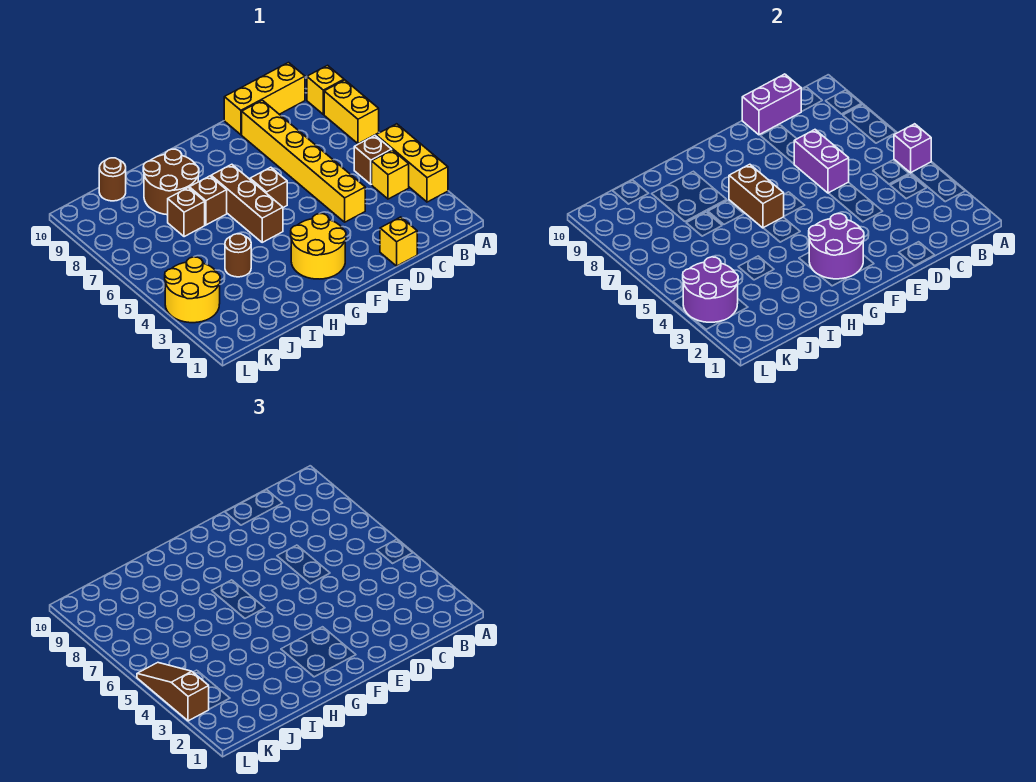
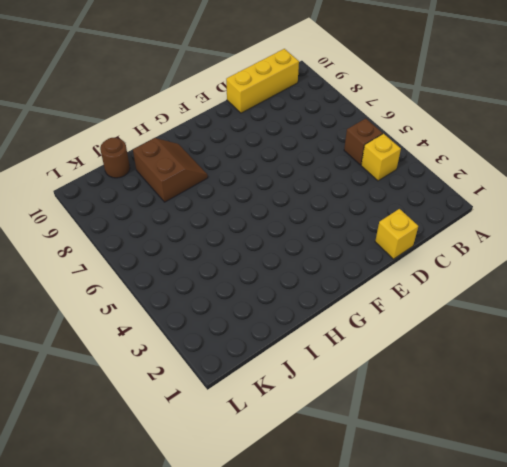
brown 2x2 slope [133,138,208,202] -> brown 2x2 round brick [143,149,199,215]
none -> yellow 1x3 brick [376,124,448,202]
none -> yellow 1x2 brick [324,80,379,144]
none -> yellow 1x1 brick [307,65,344,114]

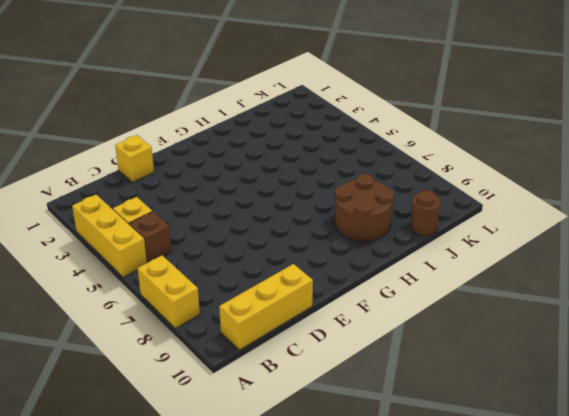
none -> yellow 1x1 brick [307,65,344,114]
none -> yellow 1x6 brick [242,100,365,222]
none -> yellow 2x2 round brick [291,214,346,279]

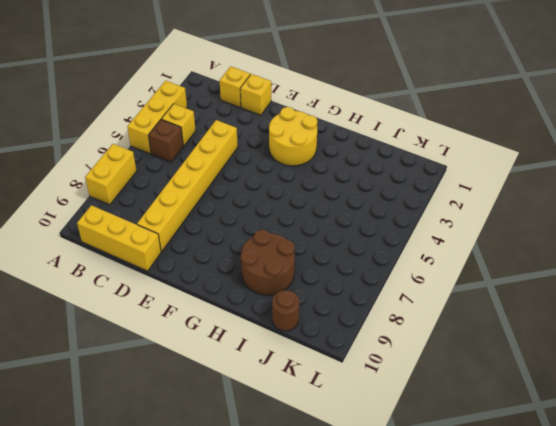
yellow 1x1 brick [219,66,250,107] -> yellow 1x1 brick moved to [307,65,344,114]
none -> brown 1x1 brick [250,167,287,208]
none -> brown 1x3 brick [211,164,283,242]
none -> brown 1x1 brick [189,176,227,225]

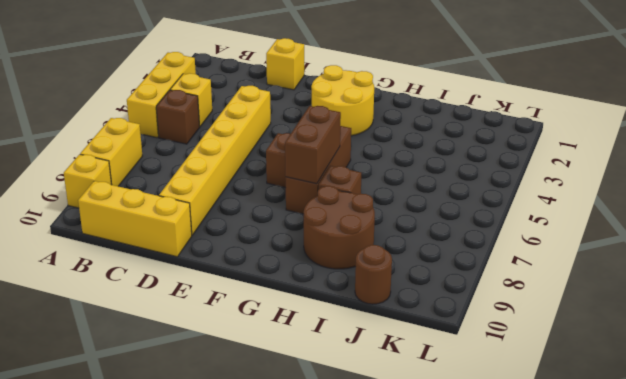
none -> brown 1x1 round brick [225,234,251,277]
none -> brown 1x1 brick [168,188,205,237]
none -> yellow 2x2 round brick [165,257,220,323]

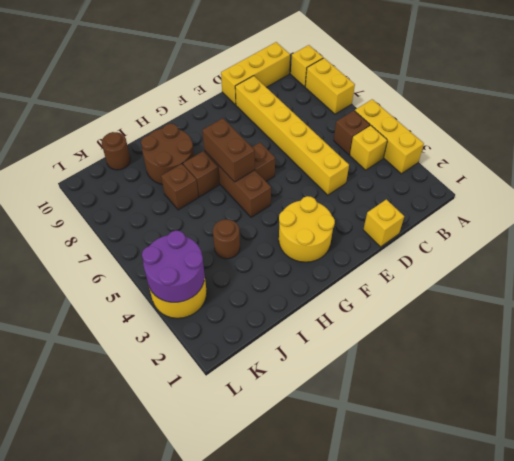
none -> purple 1x1 brick [894,124,931,173]
none -> purple 1x2 brick [742,74,801,135]
none -> purple 1x2 brick [794,130,849,193]

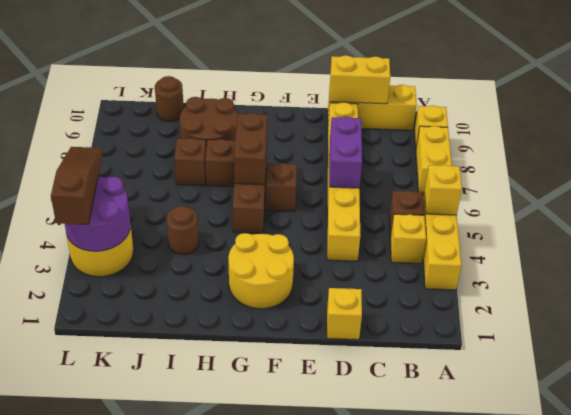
yellow 1x1 brick [424,165,462,215] -> purple 1x1 brick [894,124,931,173]
yellow 1x2 brick [330,56,390,104] -> purple 1x2 brick [742,74,801,135]
none -> purple 2x2 round brick [809,214,864,279]

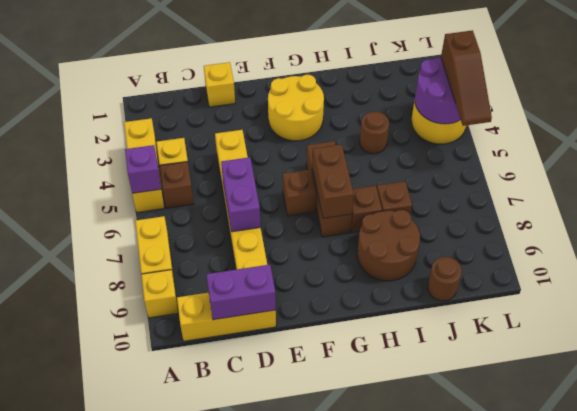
none -> purple 2x2 round brick [809,214,864,279]

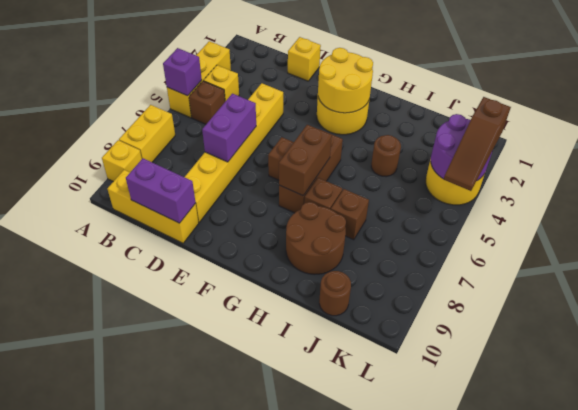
yellow 2x2 round brick [318,48,373,113] -> purple 2x2 round brick [809,214,864,279]

